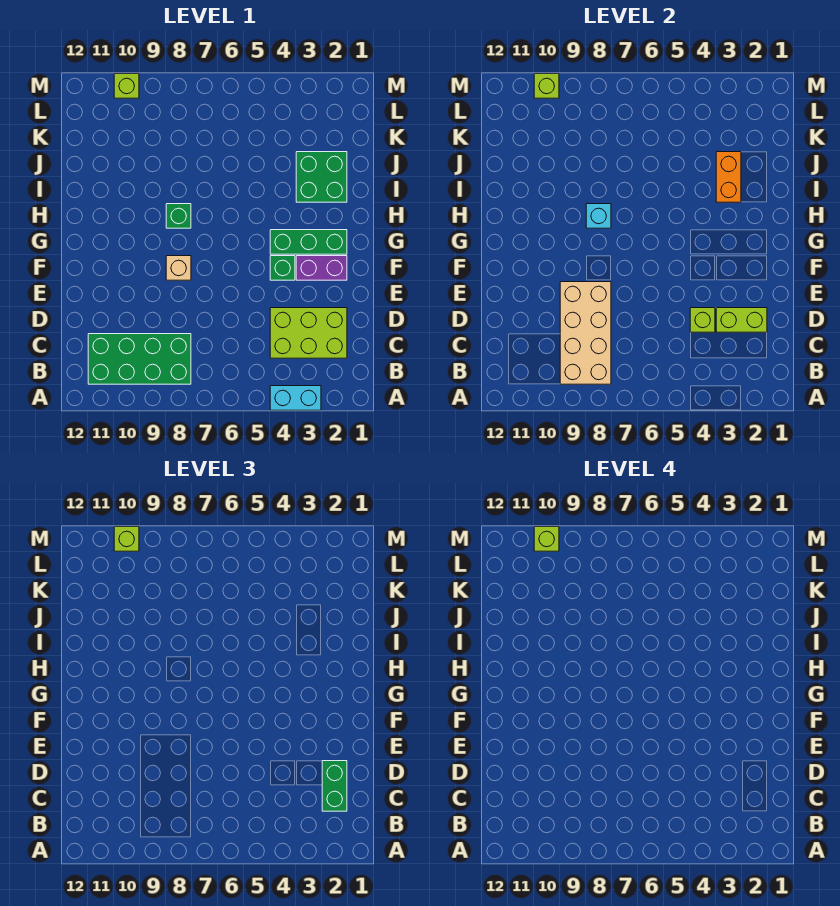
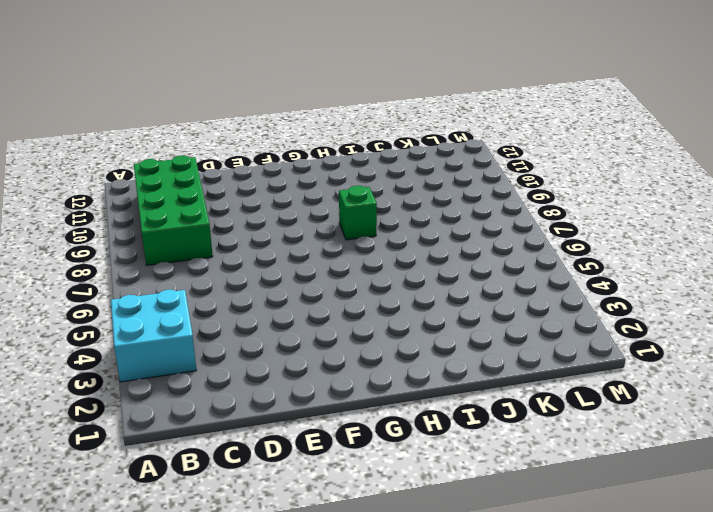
cyan 2x2 brick [111,290,196,382] -> cyan 1x2 brick [270,386,321,410]
none -> lime 2x3 brick [270,308,347,358]
none -> purple 1x2 brick [296,256,347,280]
none -> green 1x1 brick [270,256,295,280]

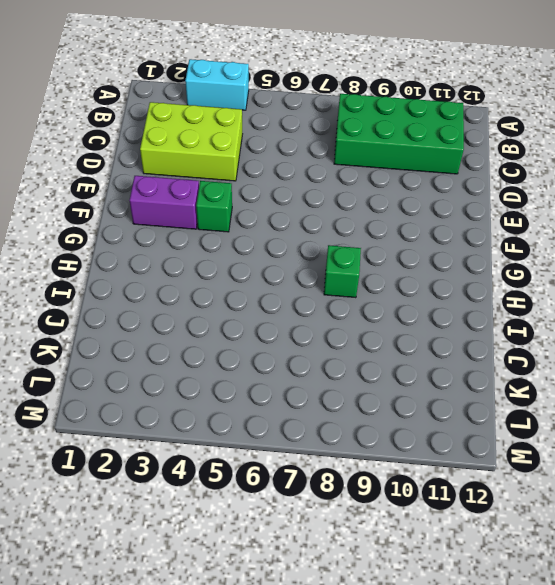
none -> tan 1x1 brick [166,256,191,280]
none -> green 1x3 brick [270,230,347,254]
none -> green 2x2 brick [296,152,347,202]

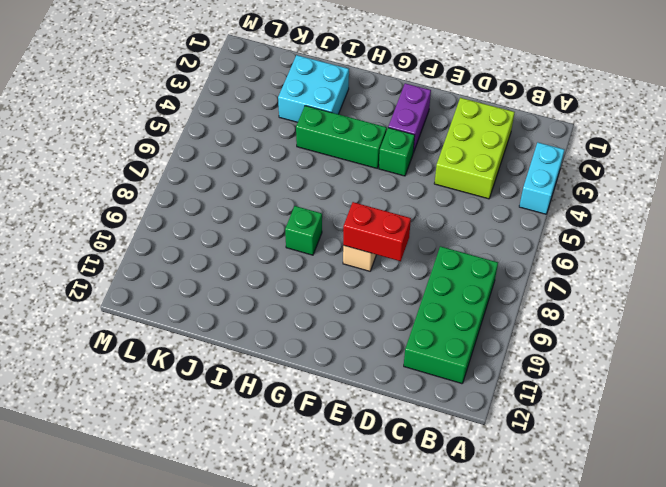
red 1x2 brick [343,202,411,261] -> tan 2x4 brick [560,282,611,384]
green 1x3 brick [296,106,387,168] -> green 1x3 brick turned to [270,230,347,254]
cyan 2x2 brick [278,55,349,122] -> green 2x2 brick [296,152,347,202]
none -> lime 1x1 brick [114,74,139,98]
none -> lime 1x2 brick [716,308,767,332]
none -> lime 1x1 brick [690,308,715,332]

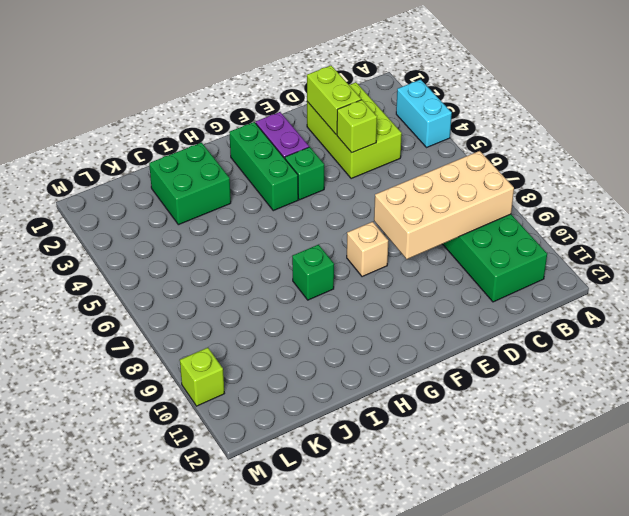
none -> cyan 1x1 brick [586,204,611,228]
none -> orange 1x2 brick [716,152,741,202]
none -> lime 1x1 brick [534,74,559,98]

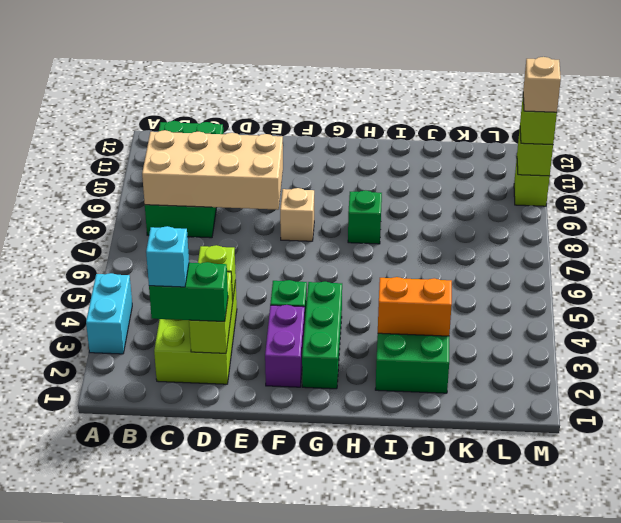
cyan 1x1 brick [146,226,189,287] -> cyan 1x1 brick moved to [586,204,611,228]
tan 1x1 brick [523,57,561,112] -> lime 1x1 brick [534,527,559,551]

